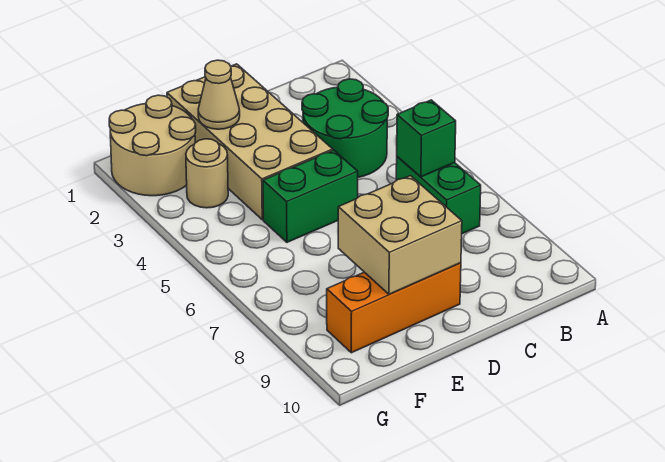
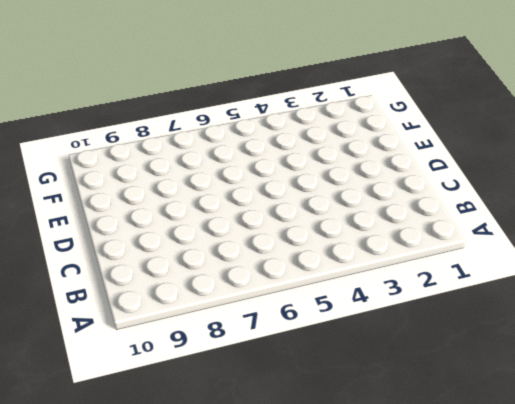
none -> green 2x2 round brick [302,79,388,177]
none -> green 1x2 brick [396,157,481,234]

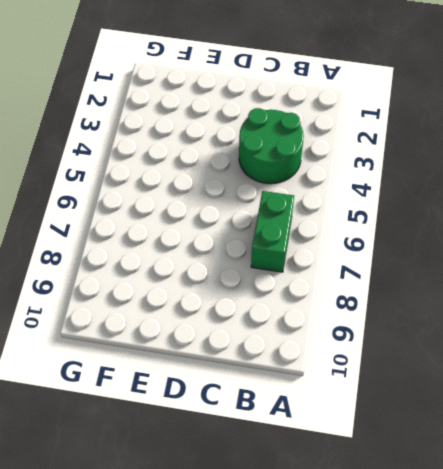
none -> tan 2x4 brick [167,64,333,220]
none -> green 1x2 brick [263,150,358,242]

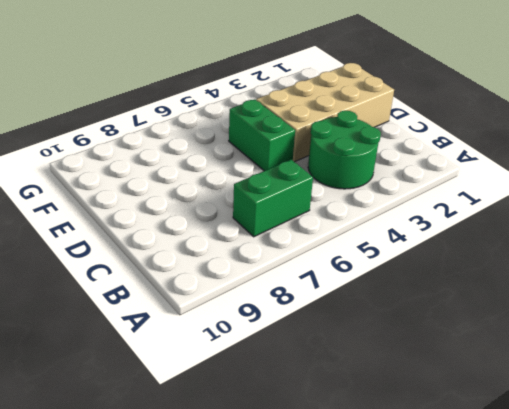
none -> orange 1x3 brick [327,263,461,353]
none -> tan 2x2 round brick [109,95,196,196]

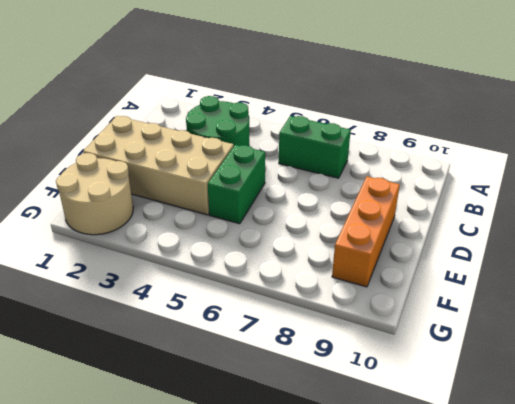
none -> tan 1x1 round brick [186,139,228,208]
none -> green 1x1 brick [397,100,456,177]

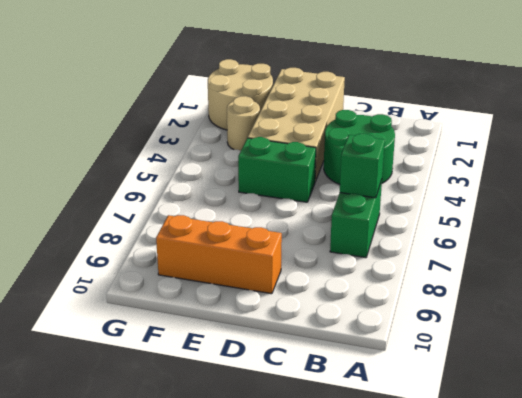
none -> tan 2x2 brick [338,176,462,294]
none -> tan 1x1 cone [198,60,240,129]

